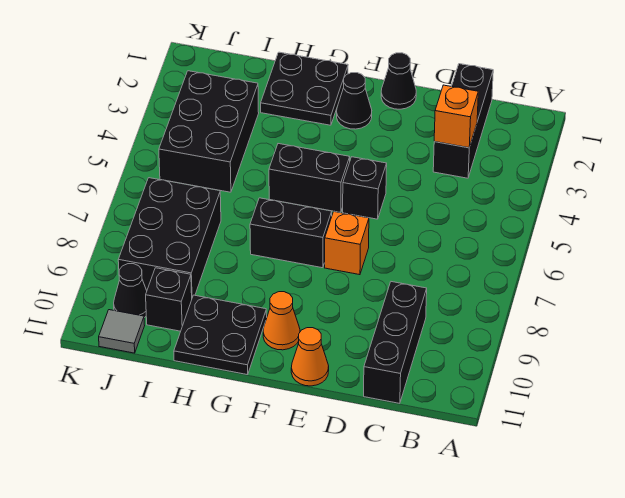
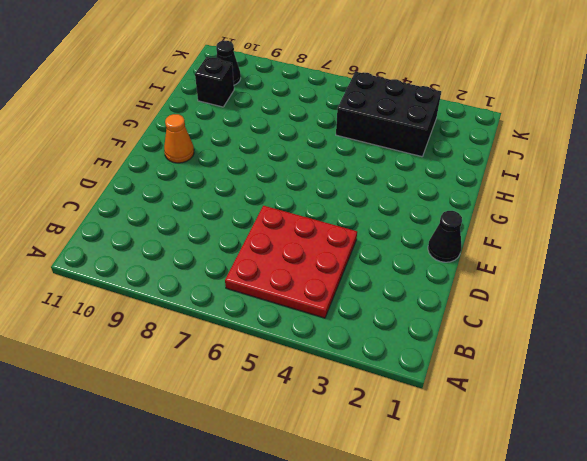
red 3x3 plate [225,206,357,318] -> none
none -> black 1x3 brick [433,64,493,178]
none -> black 1x3 brick [364,282,427,403]
none -> black 1x1 brick [343,157,387,219]

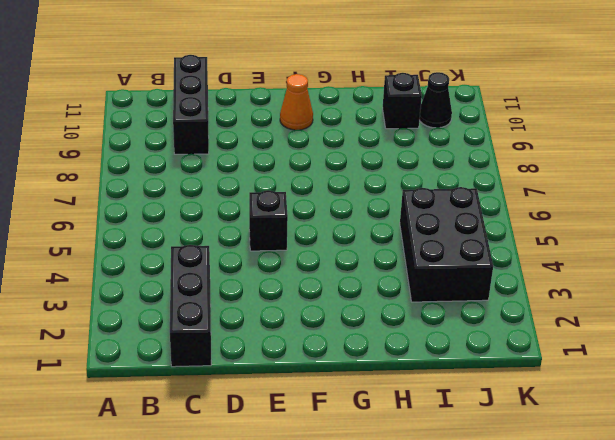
none -> black 1x1 cone [381,53,416,109]
none -> orange 1x1 brick [325,211,369,275]
none -> orange 1x1 cone [291,328,329,386]

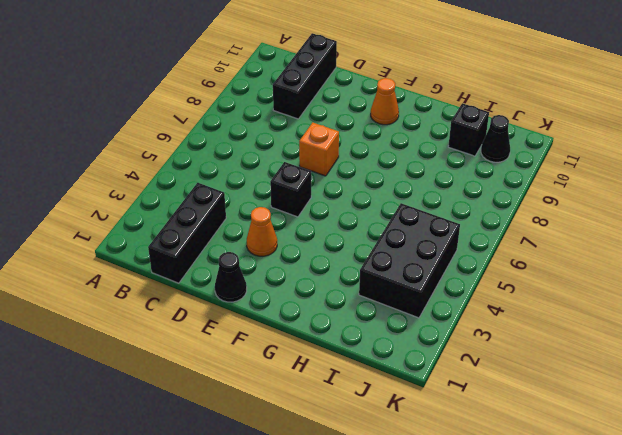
orange 1x1 cone [247,207,277,256] -> orange 1x1 cone moved to [291,328,329,386]
none -> black 1x1 cone [337,73,372,129]
none -> black 1x2 brick [269,144,350,213]
none -> black 1x2 brick [250,198,332,268]

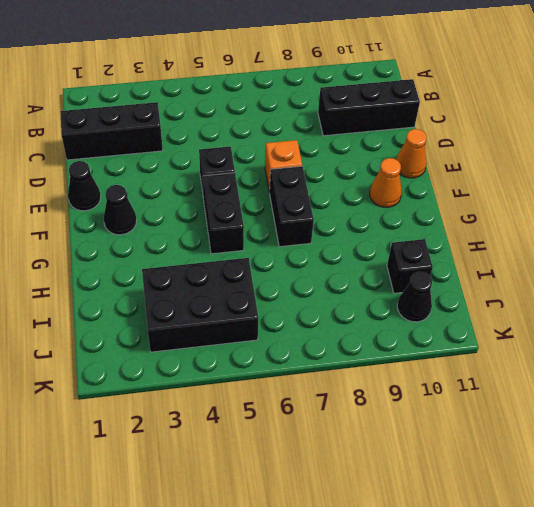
none -> black 2x2 plate [261,52,348,125]
none -> black 2x2 plate [174,295,267,375]
none -> black 2x3 brick [118,178,221,298]

